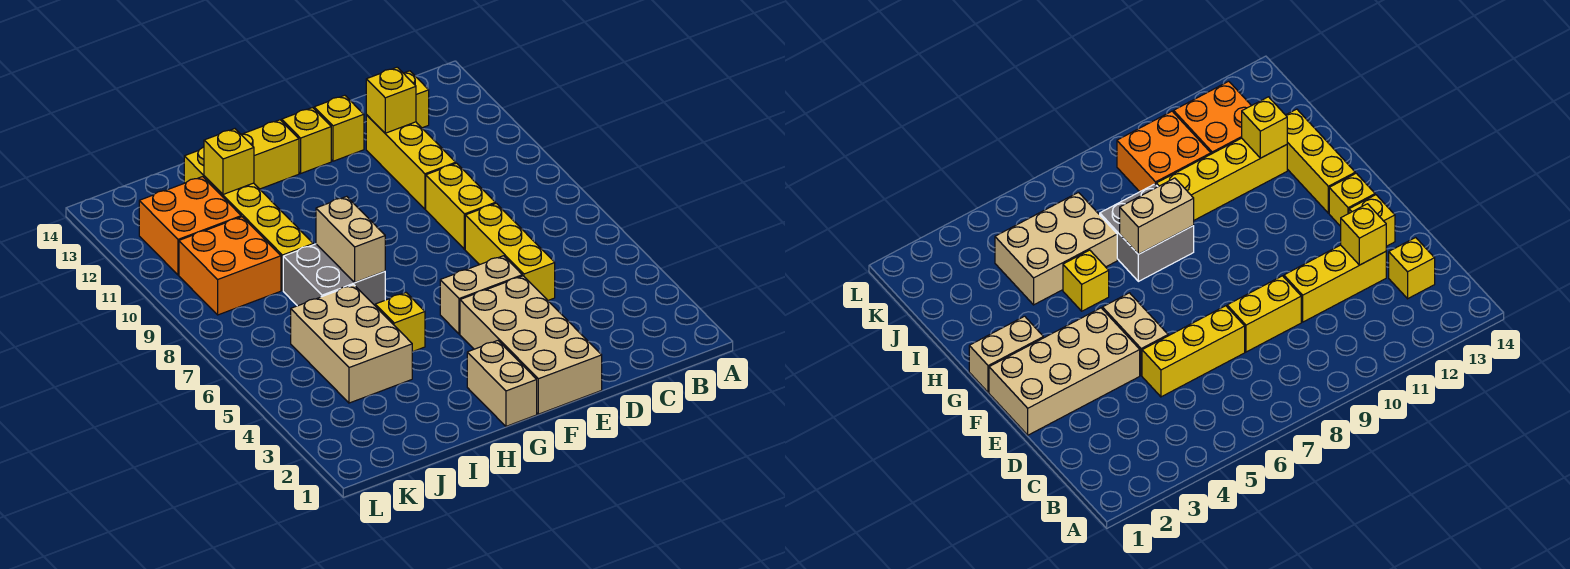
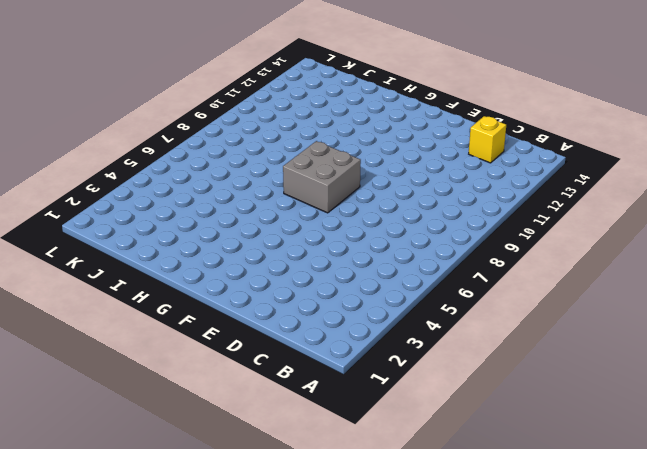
grey 2x2 brick [283,141,361,213] -> grey 2x2 brick moved to [283,244,385,306]
none -> yellow 1x3 brick [465,203,555,300]
none -> yellow 1x2 brick [426,163,495,249]
none -> yellow 1x3 brick [366,115,456,209]

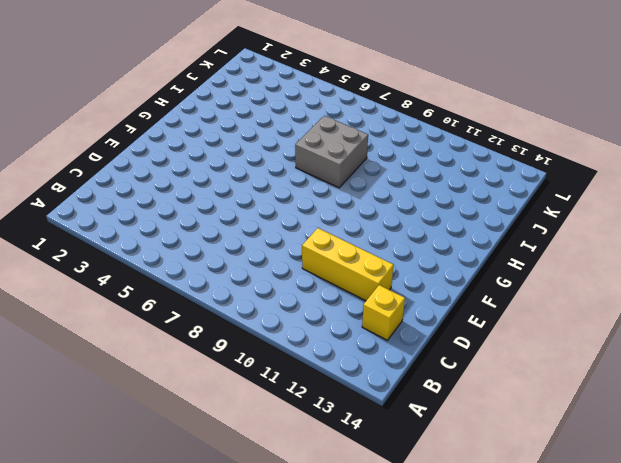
none -> yellow 1x3 brick [465,203,555,300]
none -> yellow 1x2 brick [426,163,495,249]
none -> tan 2x4 brick [460,276,602,414]

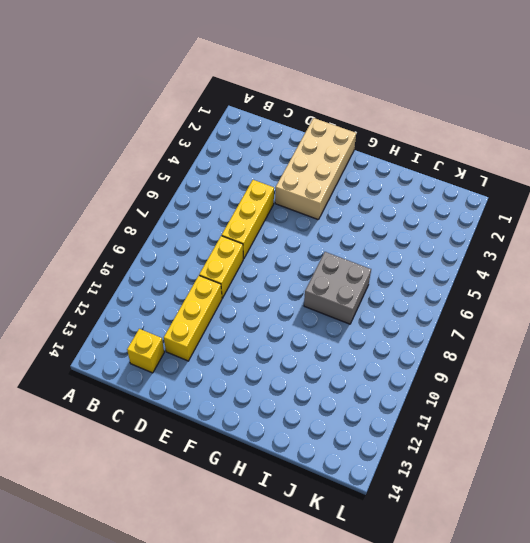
none -> tan 1x2 brick [440,256,522,334]
none -> yellow 1x1 brick [314,95,364,161]
none -> yellow 1x1 brick [282,108,331,173]

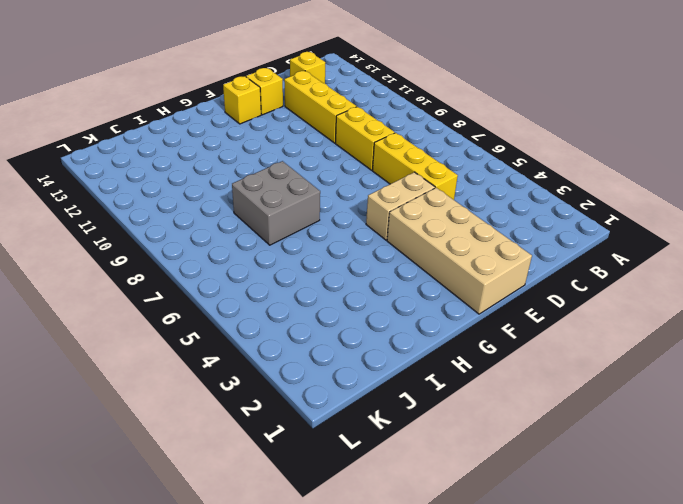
none -> tan 1x2 brick [467,341,537,426]
none -> yellow 1x3 brick [184,120,299,189]
none -> yellow 1x1 brick [375,293,425,352]

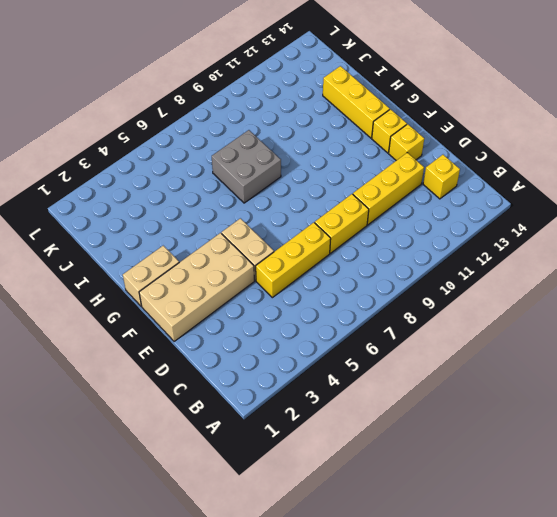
none -> yellow 1x1 brick [375,293,425,352]
none -> tan 2x3 brick [291,285,412,403]
none -> yellow 1x4 brick [204,176,313,291]

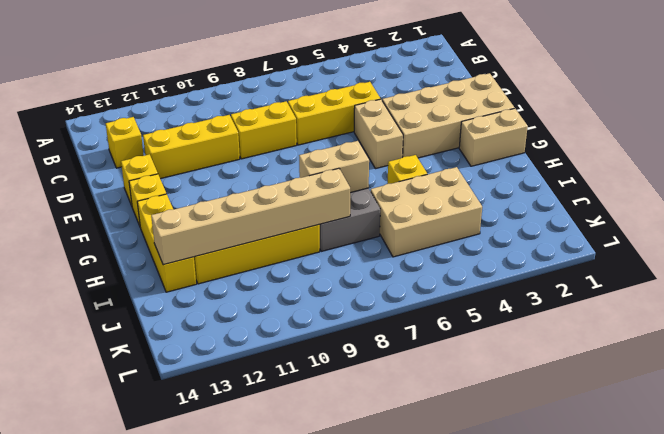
tan 1x6 brick [151,168,350,265] -> yellow 1x1 brick [204,129,254,194]
none -> orange 2x2 brick [179,217,281,315]
none -> orange 2x2 brick [139,177,241,275]
none -> yellow 1x1 brick [366,67,416,133]

